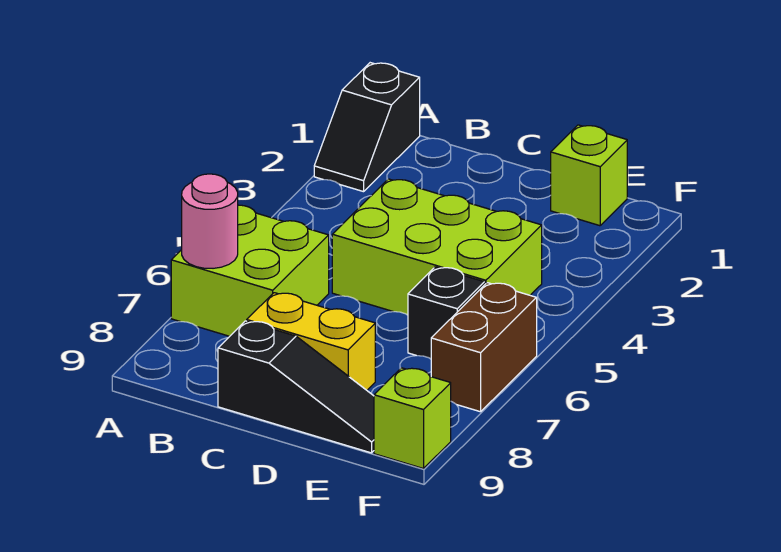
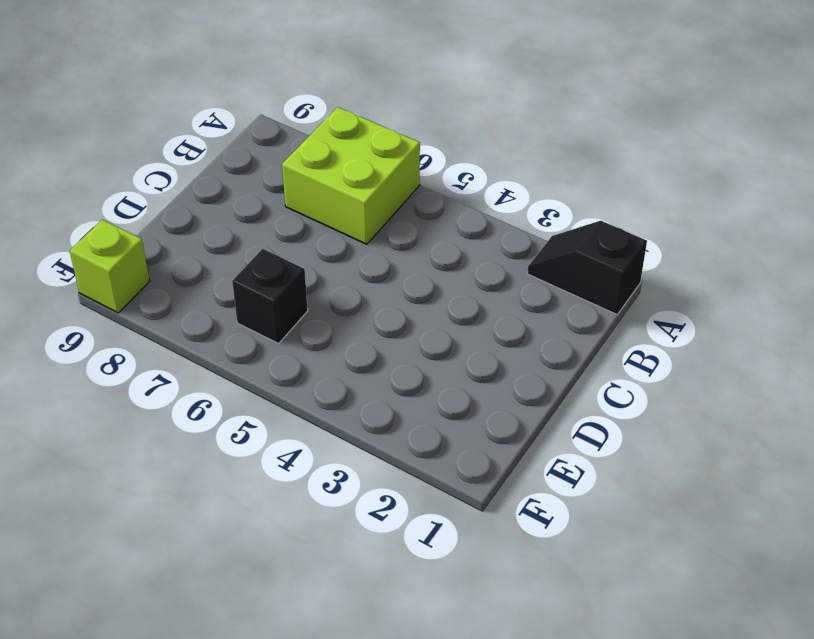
none -> lime 2x3 brick [332,179,542,315]
none -> yellow 1x2 brick [247,293,375,390]

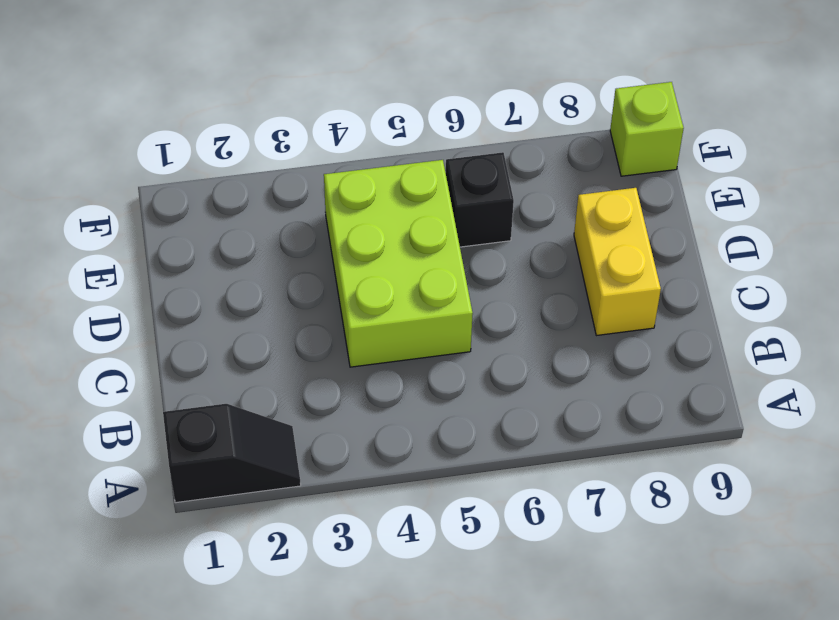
none -> lime 2x2 brick [171,205,329,336]
none -> black 1x3 slope [218,321,374,453]

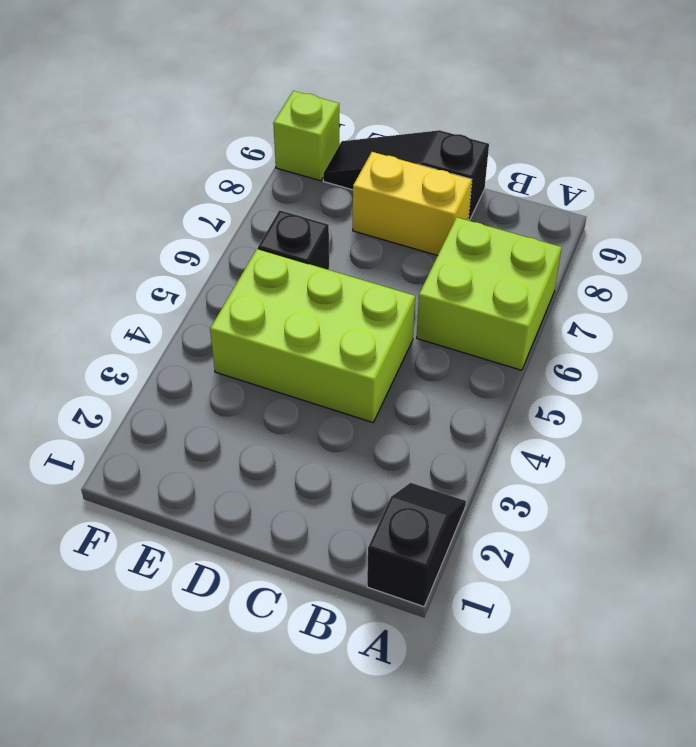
none -> lime 1x1 brick [551,125,627,226]
none -> brown 1x2 brick [431,283,537,412]

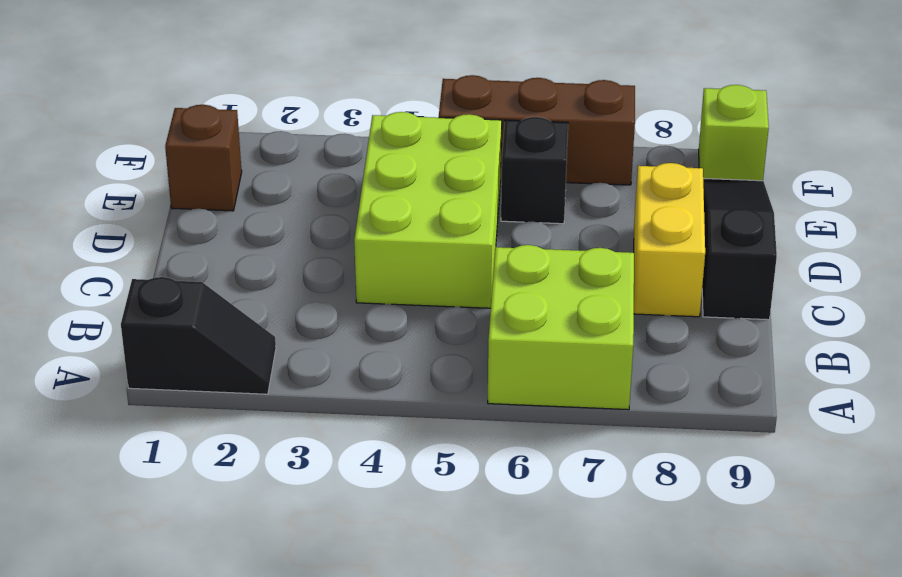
brown 1x1 brick [165,105,242,211] -> lime 1x1 brick [551,125,627,226]
brown 1x3 brick [439,75,635,185] -> brown 1x2 brick [431,283,537,412]
none -> pink 1x1 round brick [182,174,238,268]

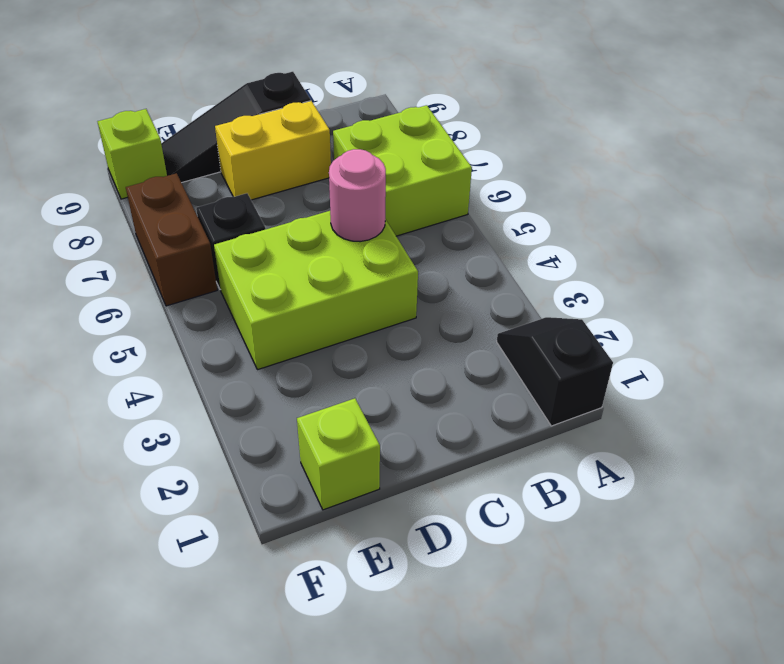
pink 1x1 round brick [329,149,386,242] -> pink 1x1 round brick moved to [182,174,238,268]

